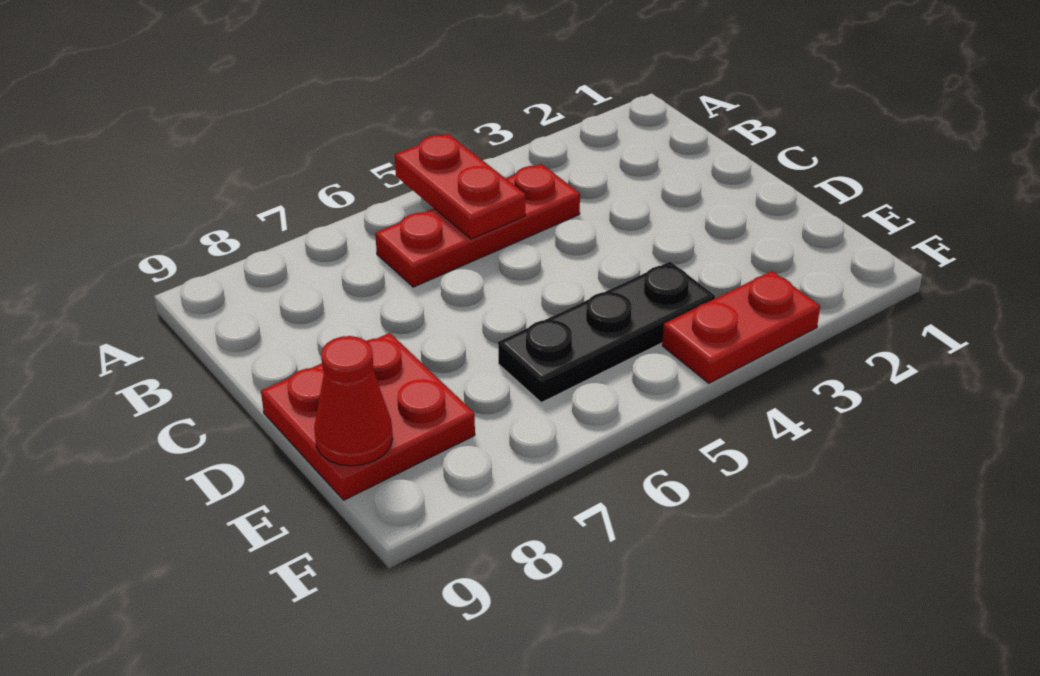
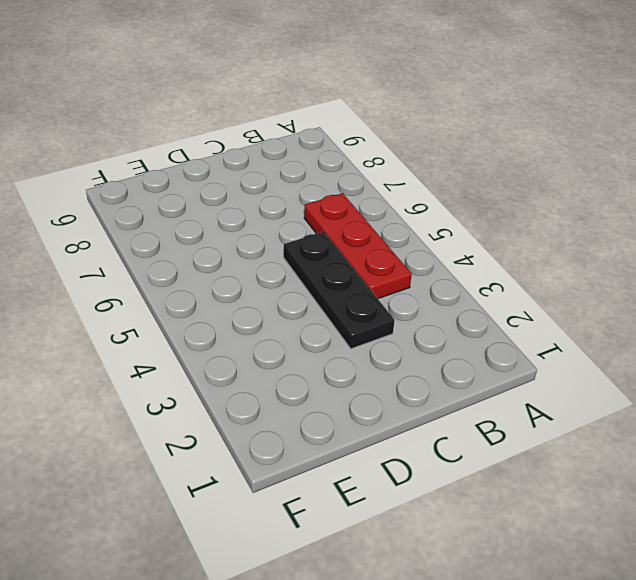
black 1x3 plate [284,232,395,349] -> black 1x3 plate moved to [498,262,715,402]
none -> red 2x2 plate [261,333,475,500]
none -> red 1x2 plate [662,271,820,383]

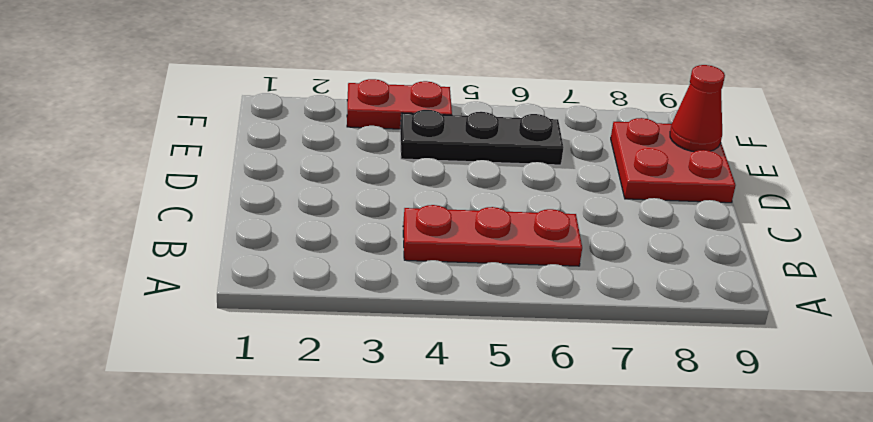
none -> red 1x2 plate [395,134,525,239]

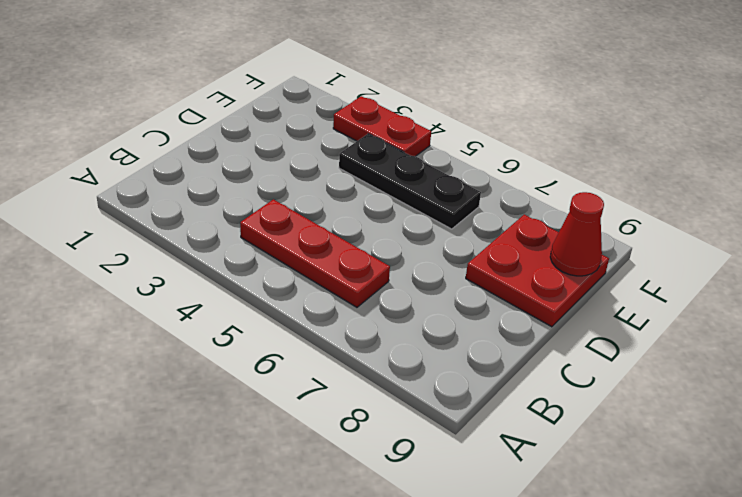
none -> red 1x2 plate [395,134,525,239]

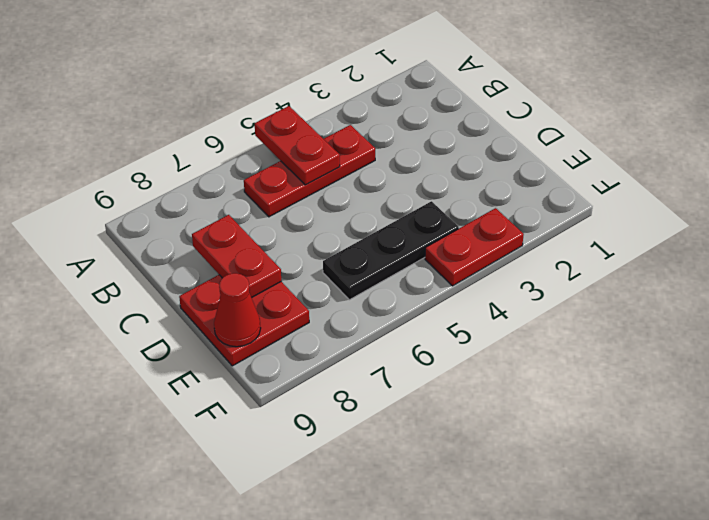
red 1x2 plate [192,215,281,298] -> none

